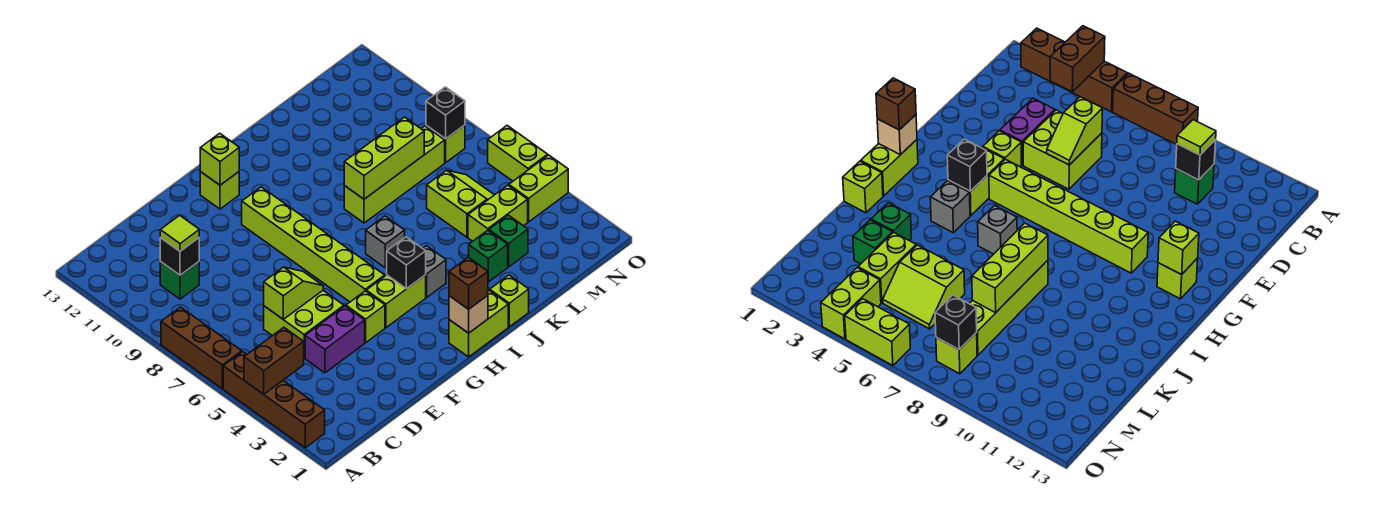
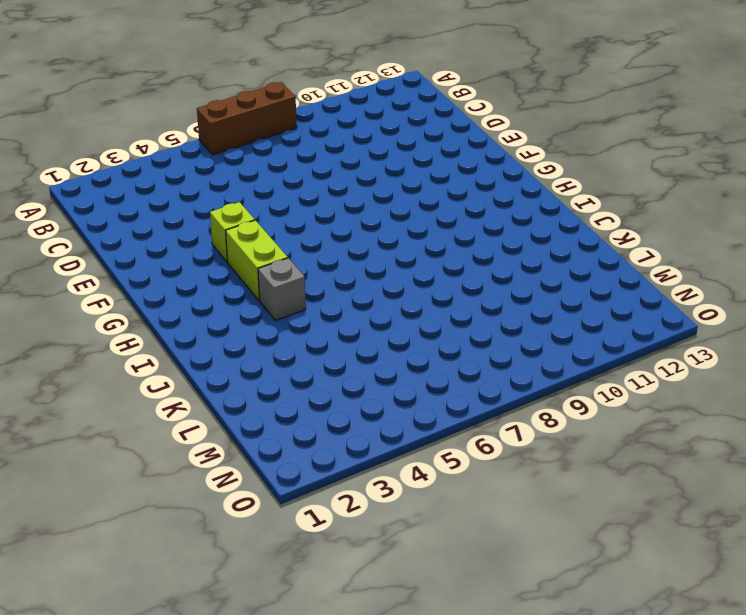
none -> brown 1x4 brick [223,352,325,448]
none -> green 1x1 brick [160,262,199,299]
none -> purple 1x2 brick [305,306,365,373]
none -> lime 2x2 brick [264,291,344,358]

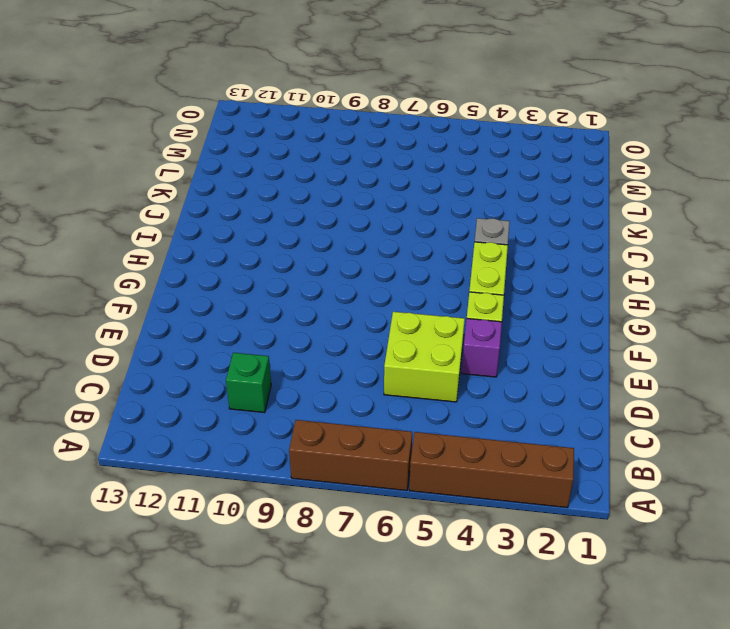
purple 1x1 brick [462,319,502,377] -> purple 1x2 brick [305,306,365,373]
none -> lime 1x6 brick [242,187,385,302]
none -> lime 1x1 brick [200,172,239,209]
none -> lime 1x2 brick [449,290,508,357]
none -> grey 1x1 brick [366,216,405,268]

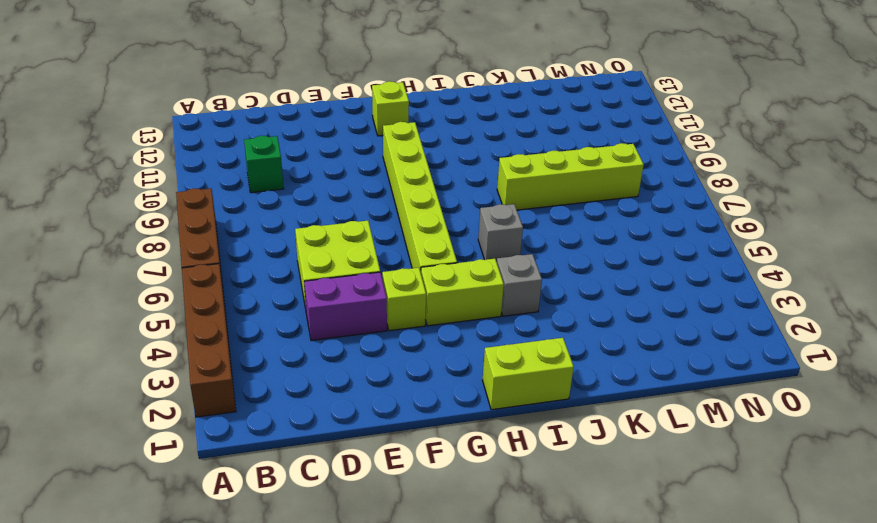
none -> lime 1x1 brick [490,275,529,327]
none -> green 1x1 brick [469,230,508,282]
none -> green 1x1 brick [489,215,528,267]
none -> lime 1x2 brick [468,185,528,241]

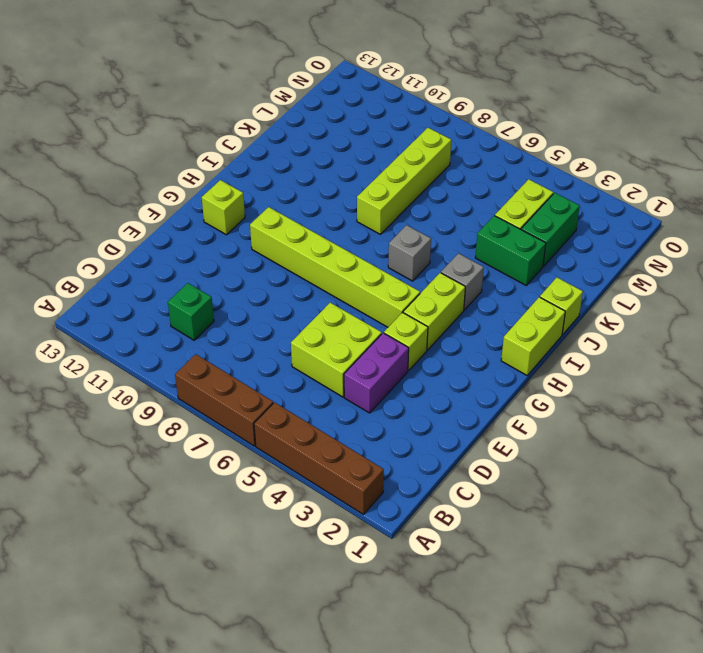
green 1x2 brick [475,216,546,285] -> green 1x1 brick [469,230,508,282]
green 1x2 brick [521,193,580,267] -> green 1x1 brick [489,215,528,267]
none -> lime 2x2 slope [427,170,494,237]
none -> lime 1x2 brick [509,155,568,222]
none -> lime 1x1 brick [426,125,465,163]
none -> lime 1x2 brick [488,126,548,181]

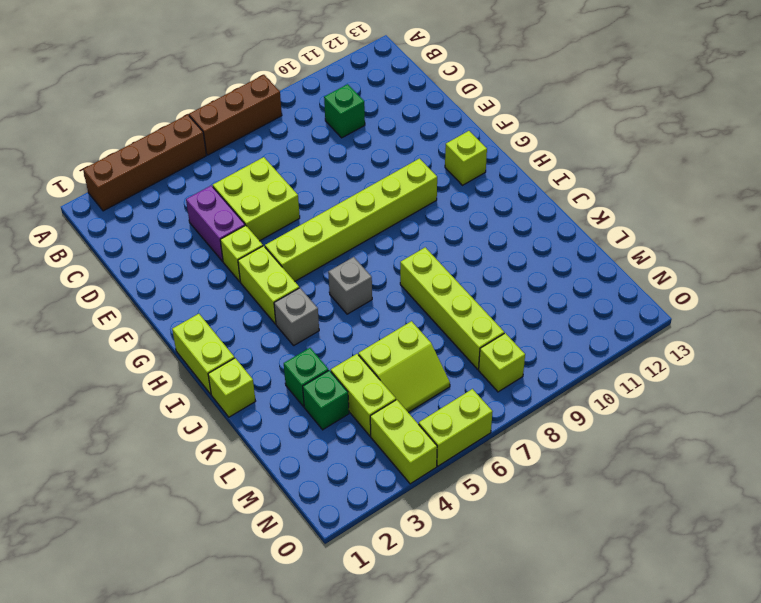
none -> brown 1x2 brick [244,327,304,394]
none -> black 1x1 brick [160,238,199,275]
none -> lime 1x2 slope [264,267,323,319]
none -> lime 1x1 brick [200,133,239,185]

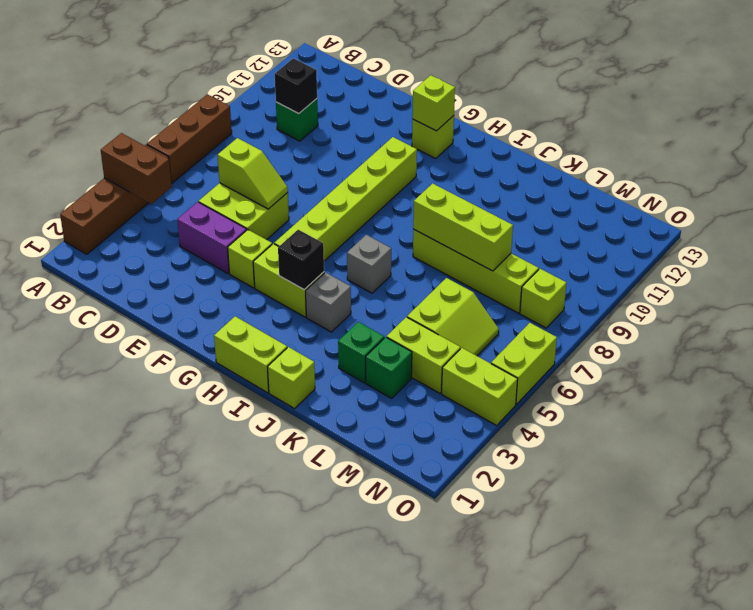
none -> tan 1x1 brick [449,295,488,333]
none -> black 1x1 brick [426,87,465,139]
none -> lime 1x1 tile [160,215,199,251]
none -> brown 1x1 brick [449,257,488,309]

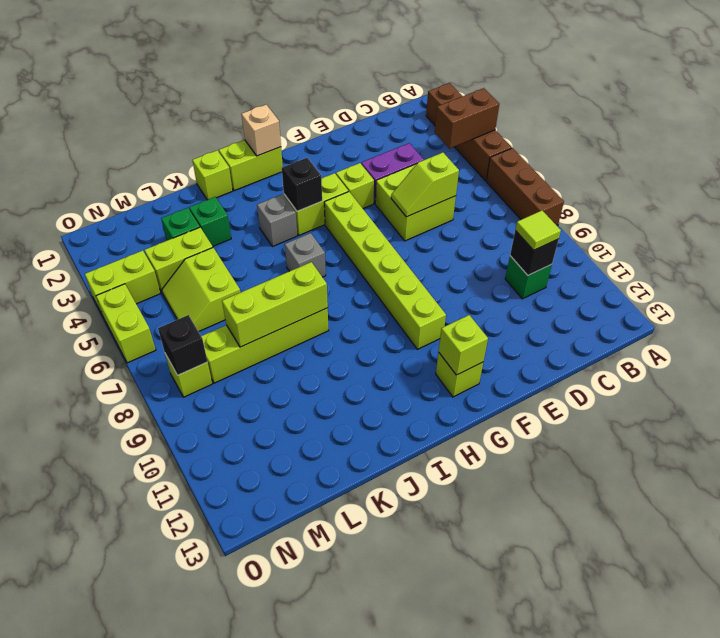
none -> brown 1x1 brick [449,257,488,309]

